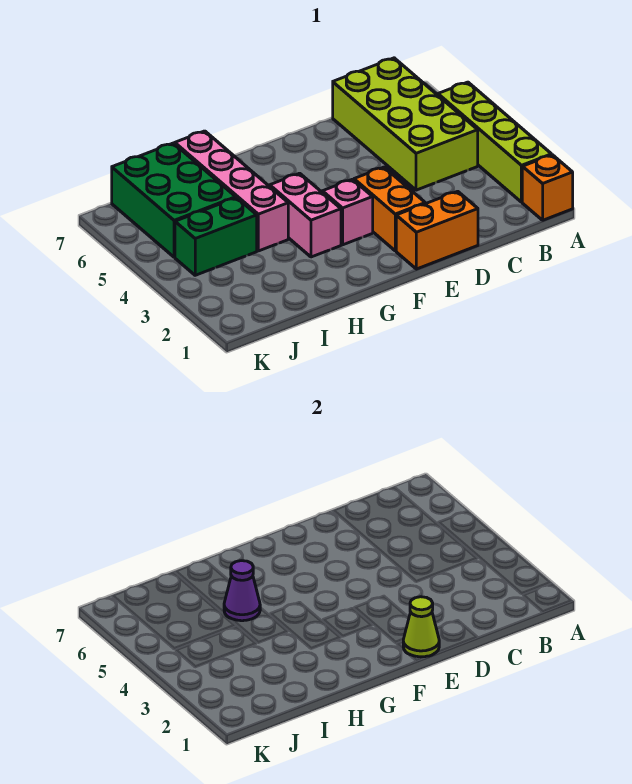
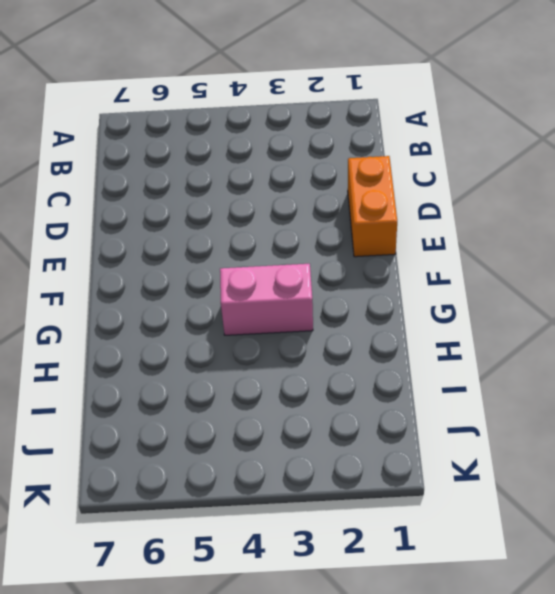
none -> orange 1x1 brick [522,155,573,220]
none -> lime 1x4 brick [438,82,552,202]
none -> lime 2x4 brick [333,58,478,190]

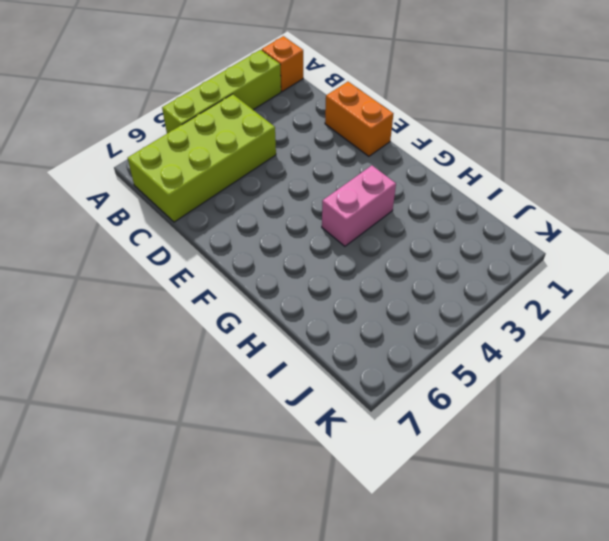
none -> orange 1x2 brick [354,167,425,251]
none -> pink 1x1 brick [322,179,373,245]
none -> pink 1x4 brick [175,131,288,251]

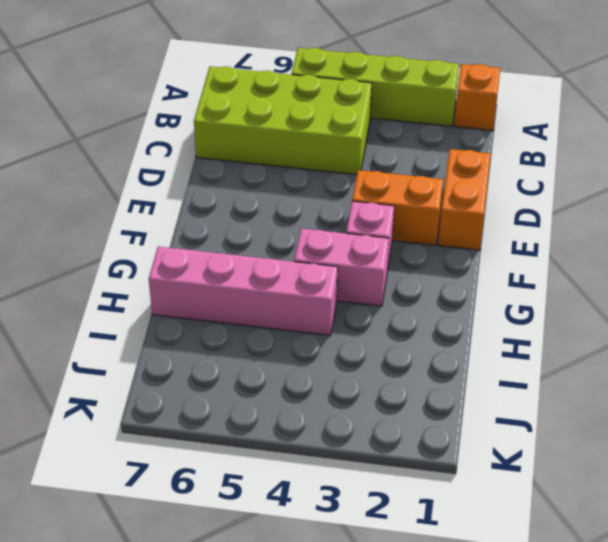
none -> green 1x2 brick [175,198,257,275]
none -> green 2x3 brick [112,143,236,257]
none -> lime 1x1 cone [403,597,439,657]

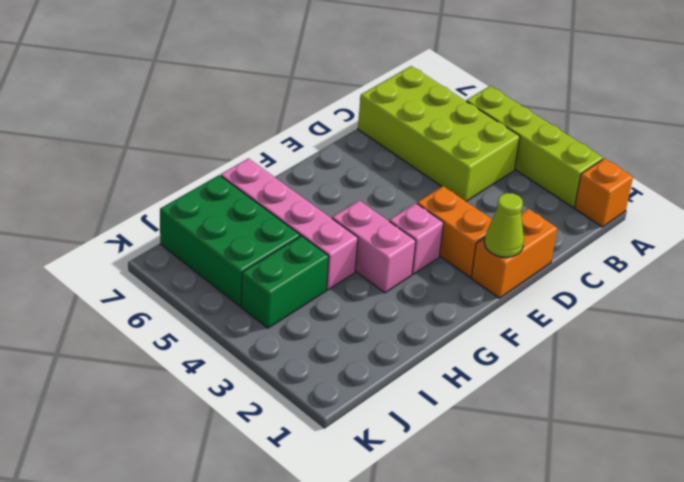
none -> purple 1x1 cone [224,561,260,621]

